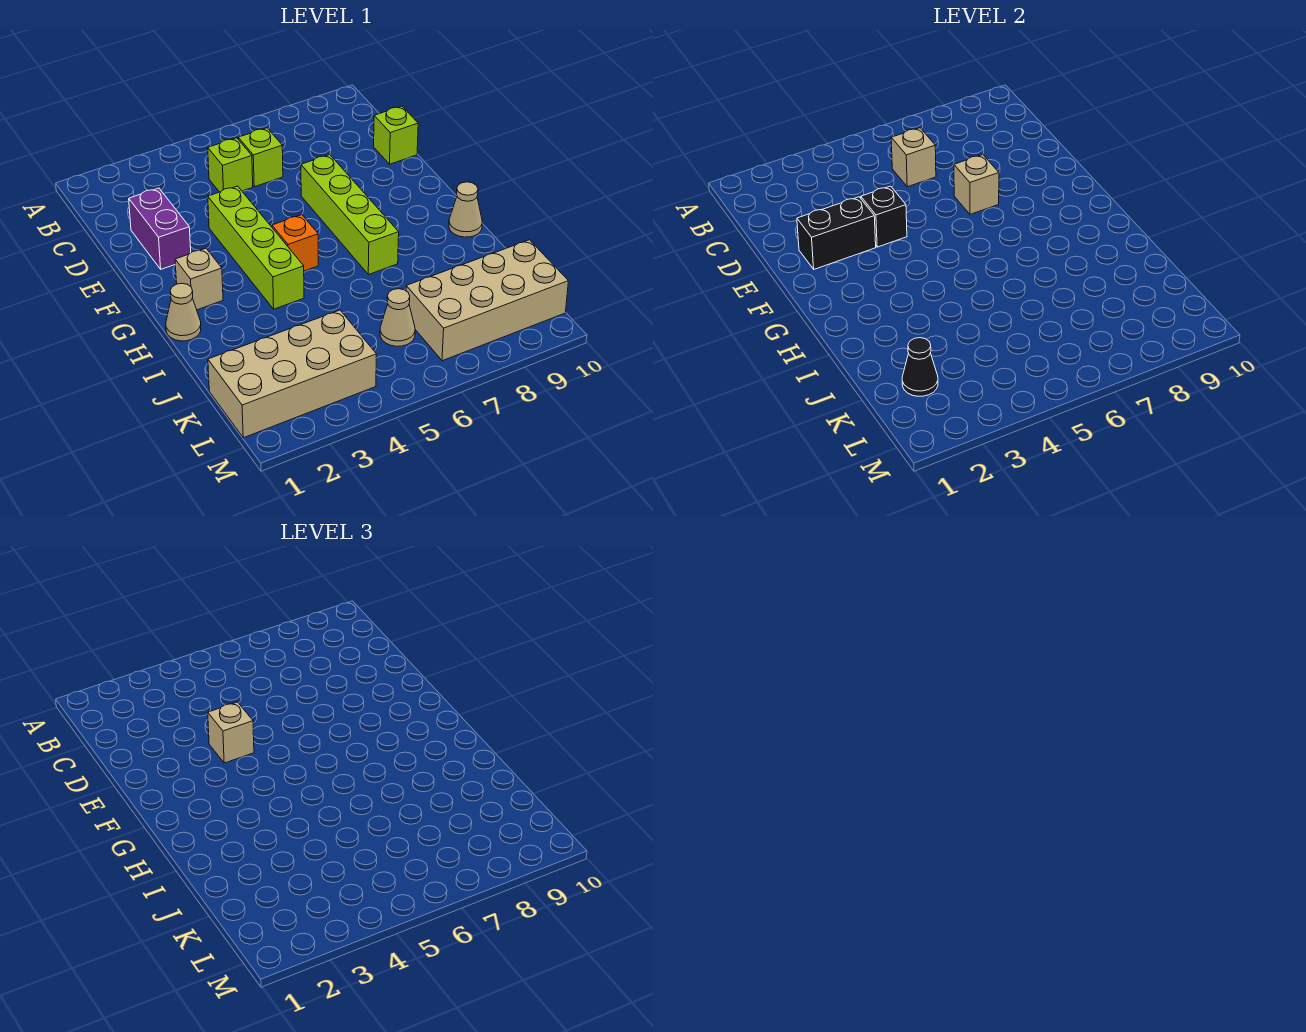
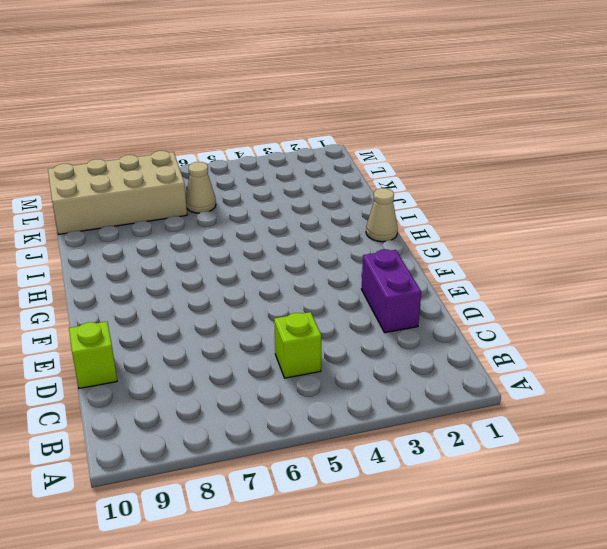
none -> lime 1x1 brick [238,128,283,187]
none -> lime 1x4 brick [208,186,304,309]
none -> lime 1x4 brick [301,155,399,275]

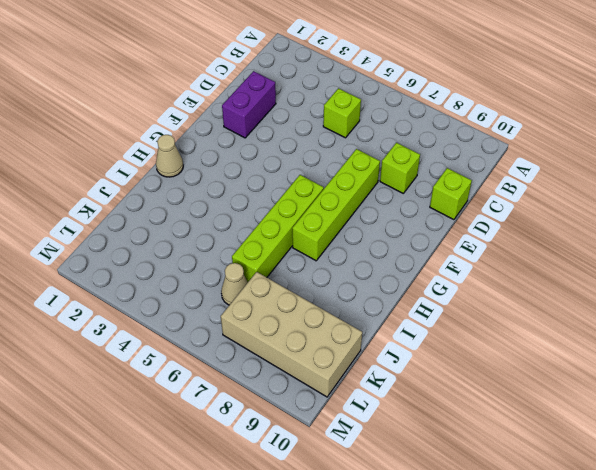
lime 1x1 brick [380,143,420,193] -> lime 1x1 brick moved to [238,128,283,187]
lime 1x4 brick [232,175,324,282] -> lime 1x4 brick moved to [208,186,304,309]
none -> tan 1x1 brick [175,248,223,310]
none -> orange 1x1 brick [272,215,318,271]
none -> tan 1x1 cone [449,182,482,237]

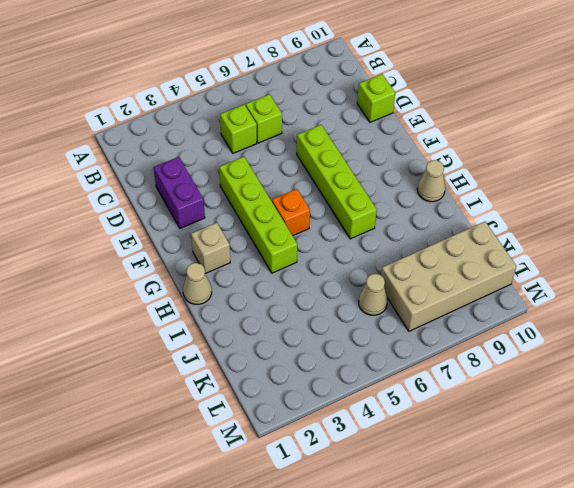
none -> tan 2x4 brick [208,310,376,438]
none -> tan 1x1 brick [891,128,936,187]
none -> black 1x2 brick [797,197,876,269]

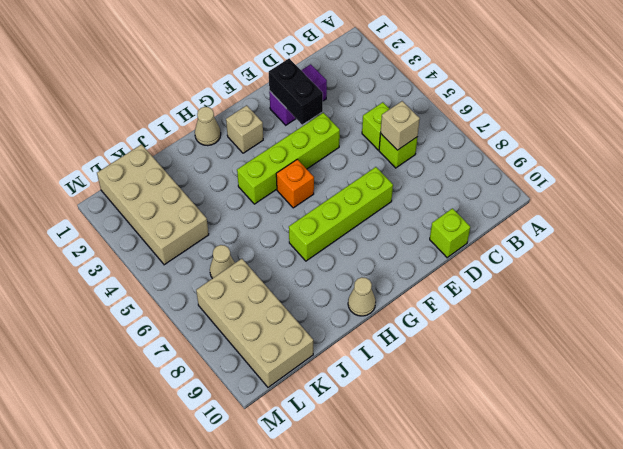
none -> black 1x1 brick [861,186,907,247]
none -> tan 1x1 brick [954,155,999,214]
none -> black 1x1 cone [902,338,938,396]

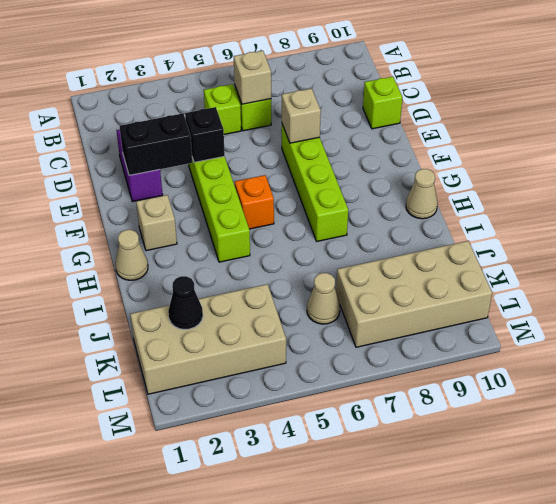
none -> tan 1x1 brick [208,702,254,763]

